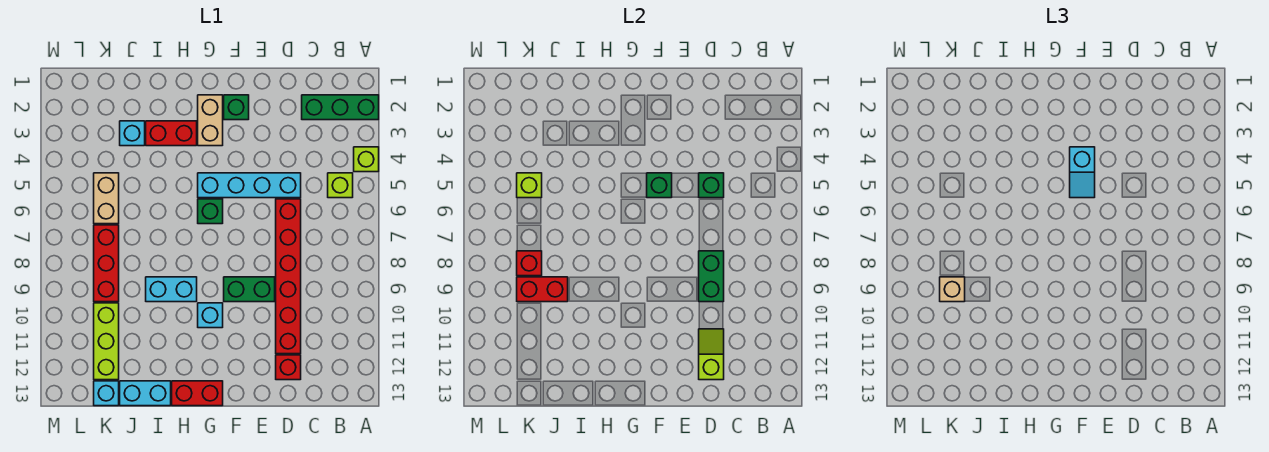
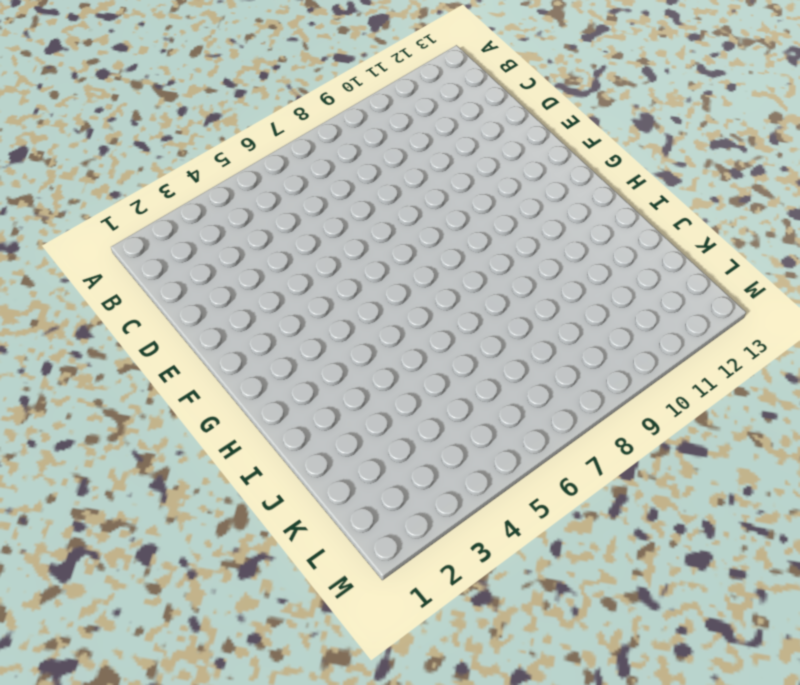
none -> green 1x3 brick [302,95,379,120]
none -> lime 1x1 brick [354,147,379,172]
none -> lime 1x1 brick [328,173,353,198]

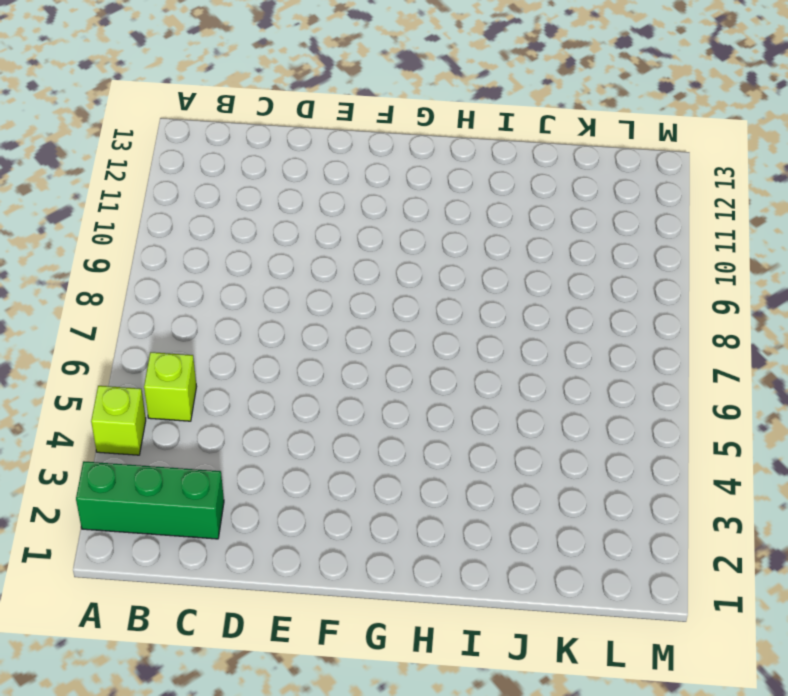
none -> cyan 1x4 brick [198,173,301,198]
none -> red 1x6 brick [276,199,301,354]
none -> red 1x1 brick [276,355,301,380]

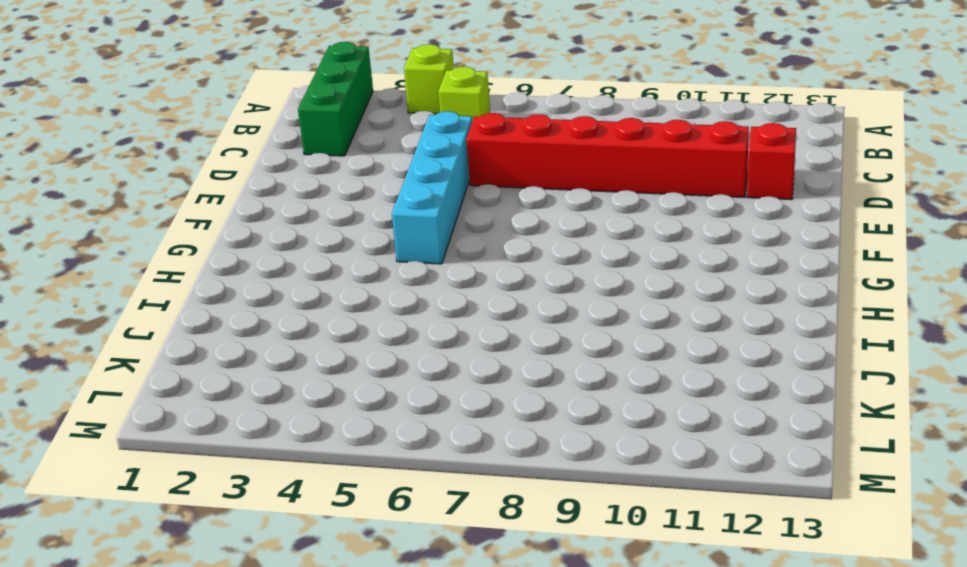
none -> green 1x2 brick [224,277,275,302]
none -> green 1x1 brick [224,95,249,120]
none -> tan 1x2 brick [198,95,223,146]

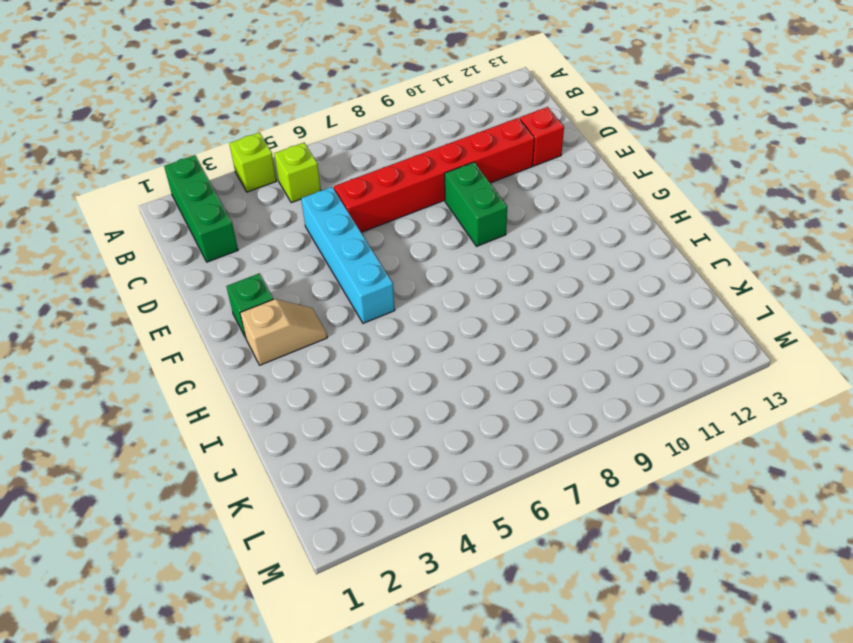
tan 1x2 slope [240,299,327,365] -> tan 1x2 brick [198,95,223,146]
none -> green 1x1 brick [198,199,223,224]
none -> cyan 1x1 brick [198,303,223,328]
none -> red 1x2 brick [172,381,223,406]

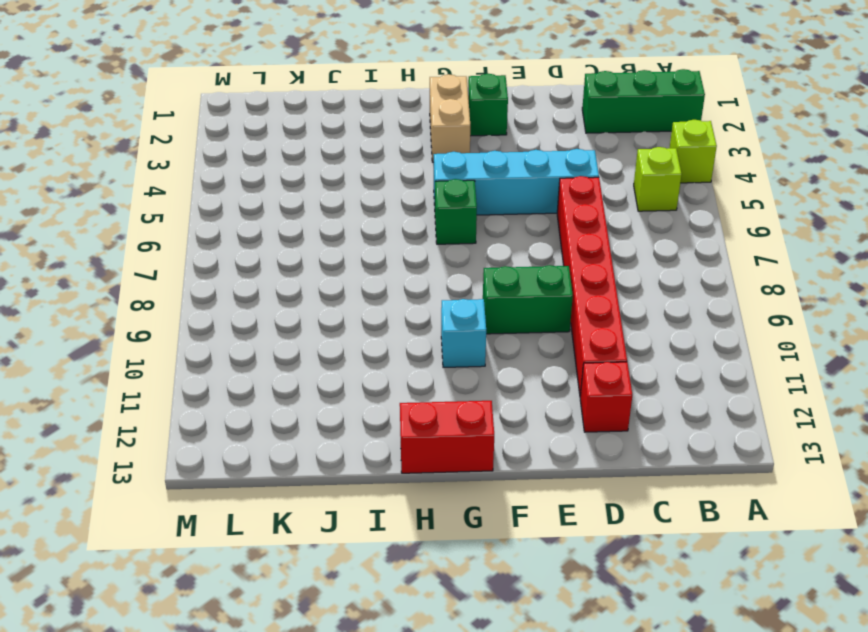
none -> red 1x2 brick [146,121,197,146]
none -> cyan 1x2 brick [146,277,197,302]
none -> cyan 1x2 brick [120,381,171,406]

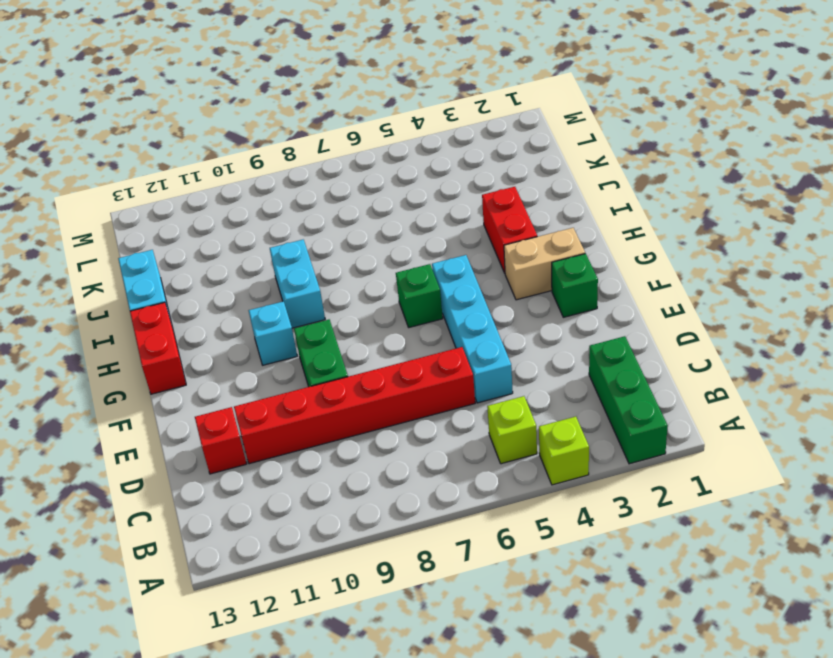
none -> cyan 1x1 brick [120,121,145,146]
none -> tan 1x2 brick [94,173,119,224]
none -> red 1x3 brick [94,225,119,302]

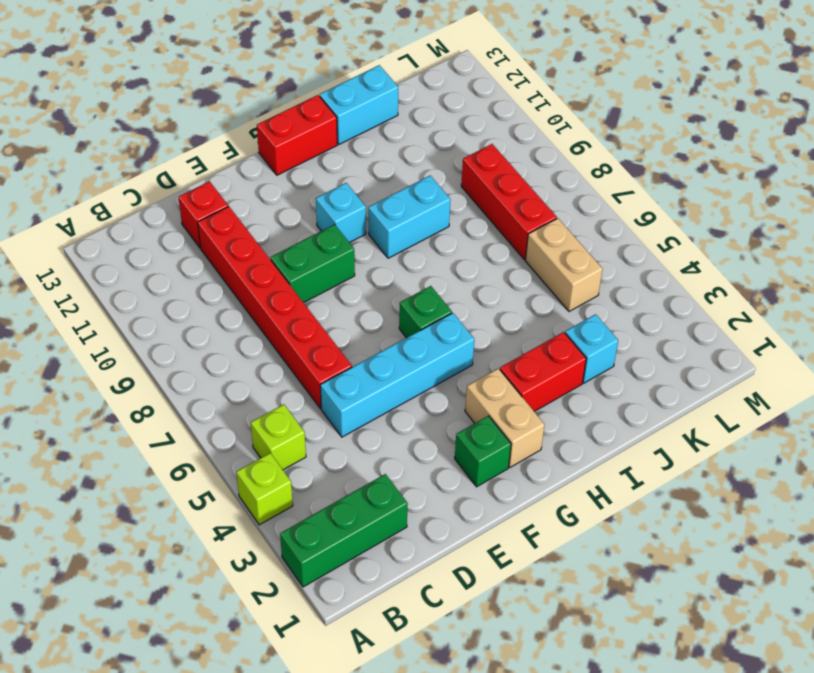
none -> lime 1x3 brick [94,303,119,380]
none -> cyan 1x1 brick [94,381,119,406]
none -> green 1x1 brick [699,173,724,198]

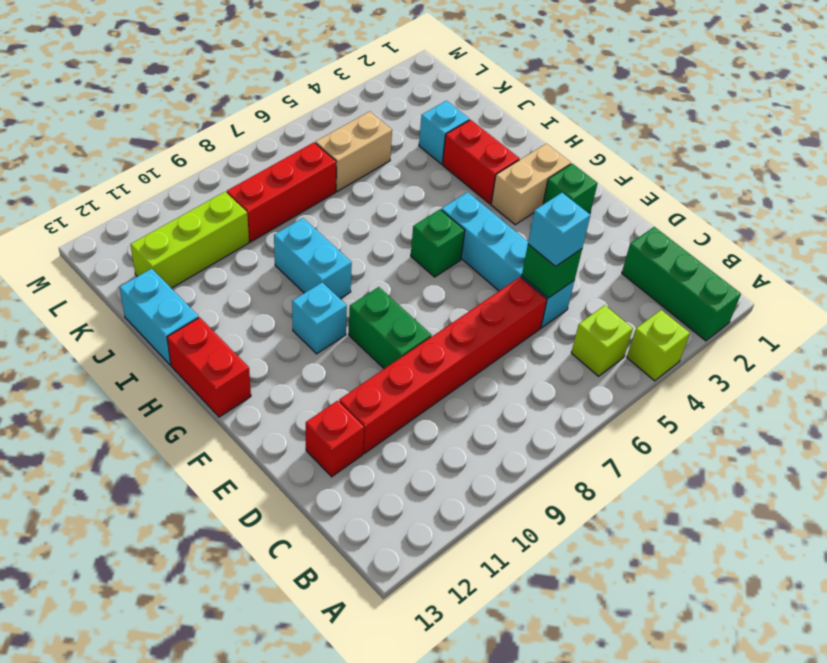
cyan 1x1 brick [528,193,590,267] -> cyan 1x1 brick moved to [94,381,119,406]
none -> green 1x2 brick [699,251,724,302]
none -> lime 1x2 slope [699,329,724,380]
none -> green 1x1 brick [647,173,672,198]

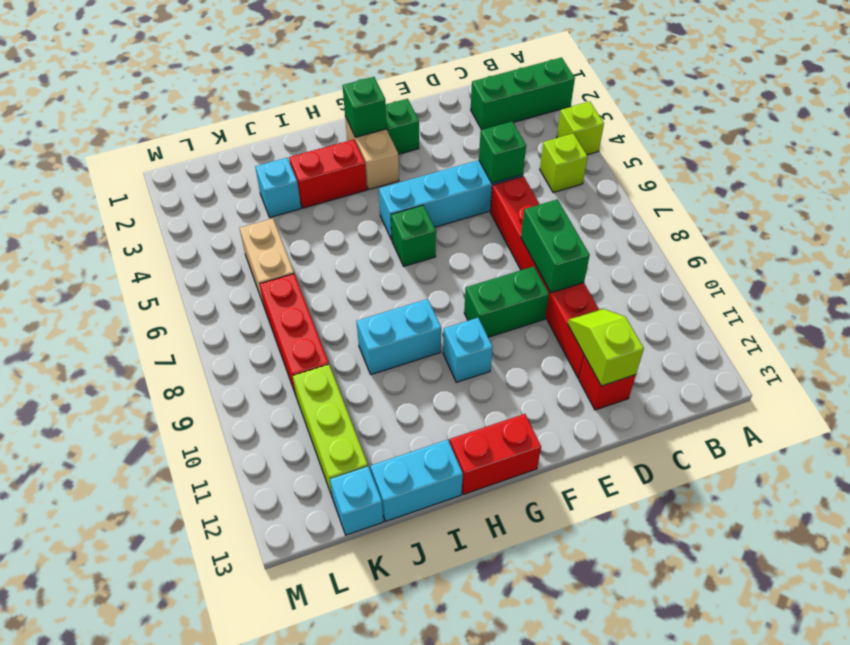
green 1x1 brick [343,77,387,137] -> green 1x1 brick moved to [647,173,672,198]
none -> red 1x2 brick [517,277,568,302]
none -> lime 1x1 brick [517,173,542,198]
none -> red 1x1 brick [517,251,542,276]

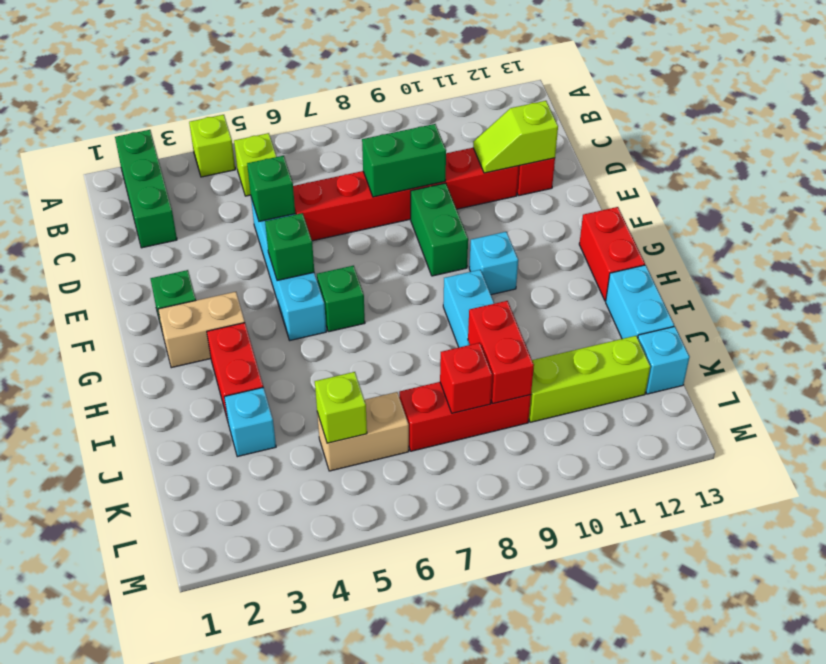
none -> cyan 1x2 slope [1070,147,1095,198]
none -> tan 1x1 brick [940,277,965,302]

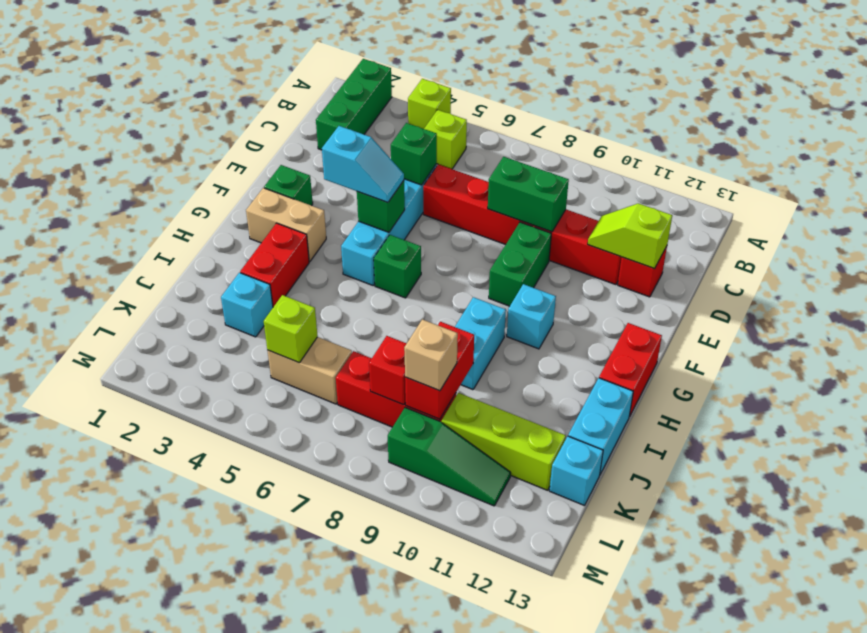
green 1x3 slope [388,408,511,506] -> none

